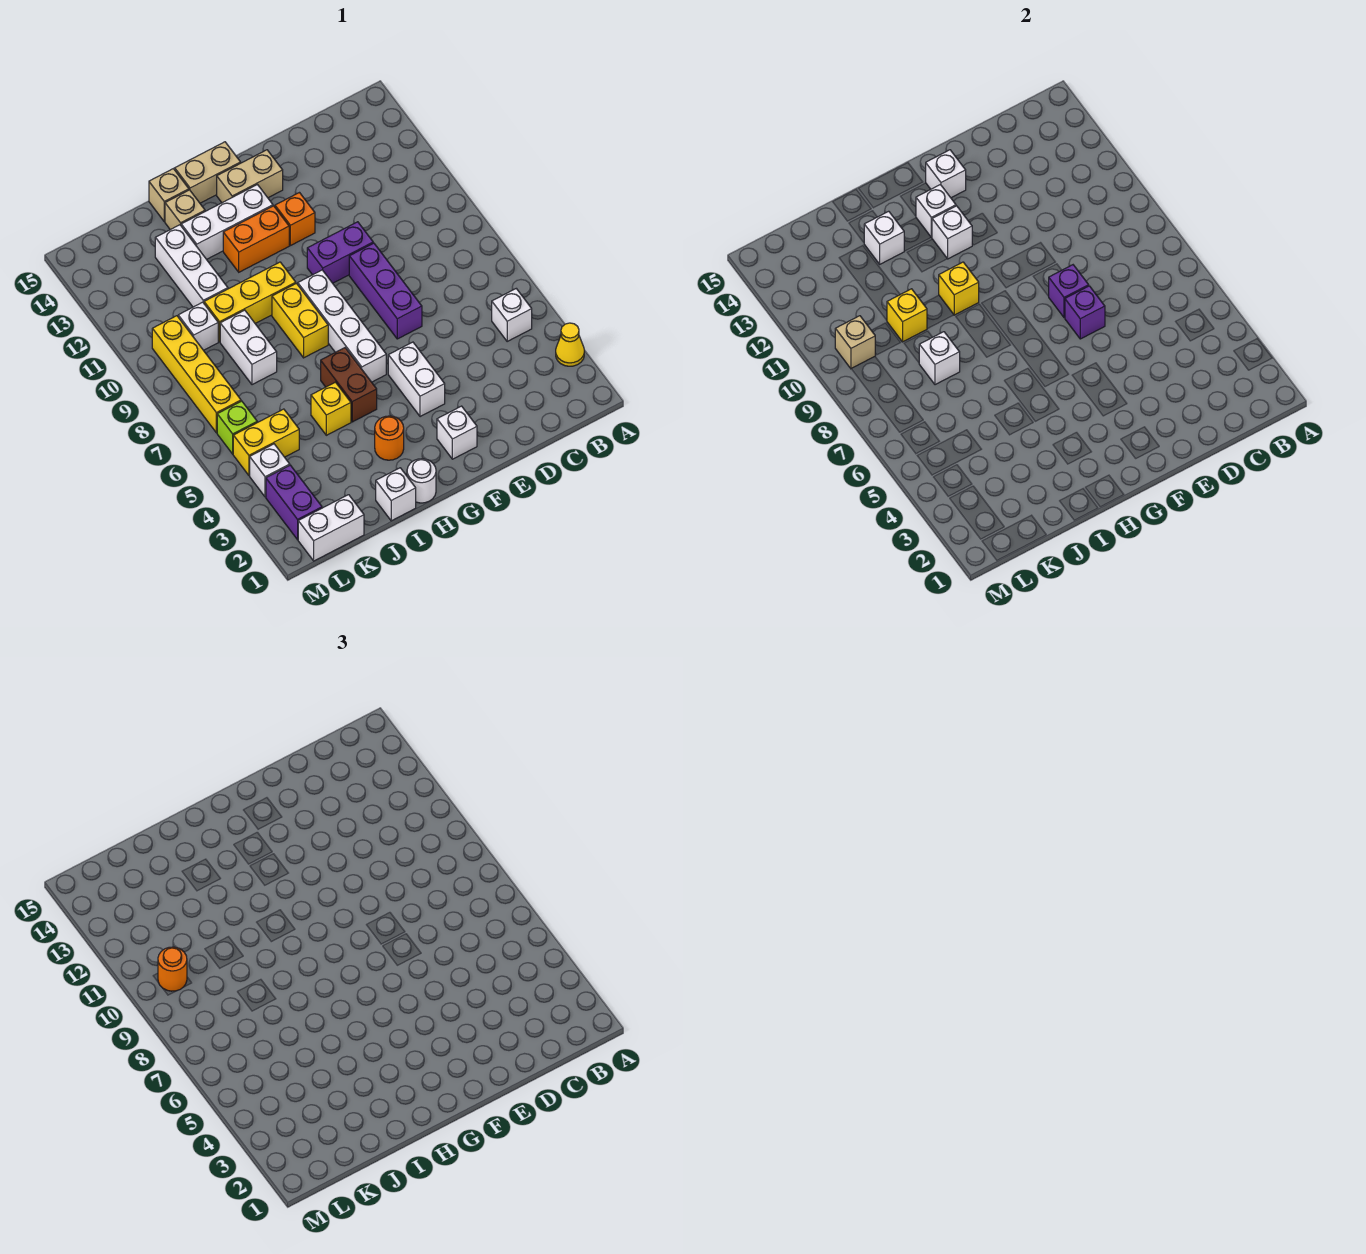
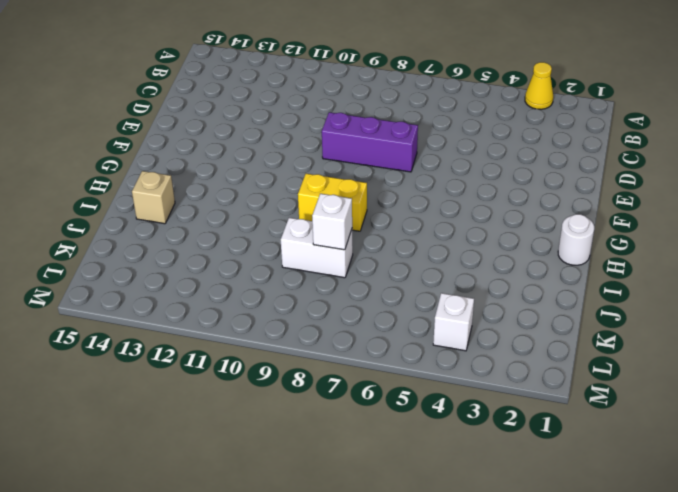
none -> white 1x1 brick [492,289,532,341]
none -> purple 1x2 brick [307,222,373,283]
none -> white 1x1 brick [437,406,477,459]
none -> white 1x2 brick [388,342,445,417]

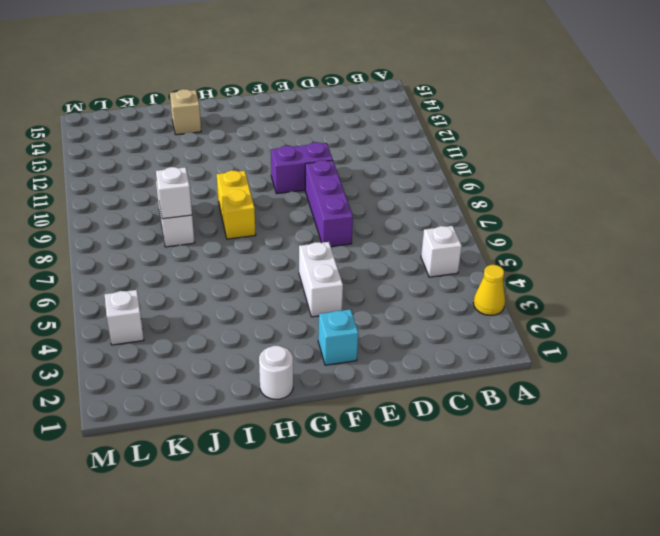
cyan 1x1 brick [318,309,358,365] -> white 1x1 brick [437,406,477,459]
none -> orange 1x1 brick [275,193,315,246]
none -> tan 1x2 brick [217,150,283,203]
none -> white 1x4 brick [298,270,386,382]
none -> orange 1x2 brick [223,206,289,272]

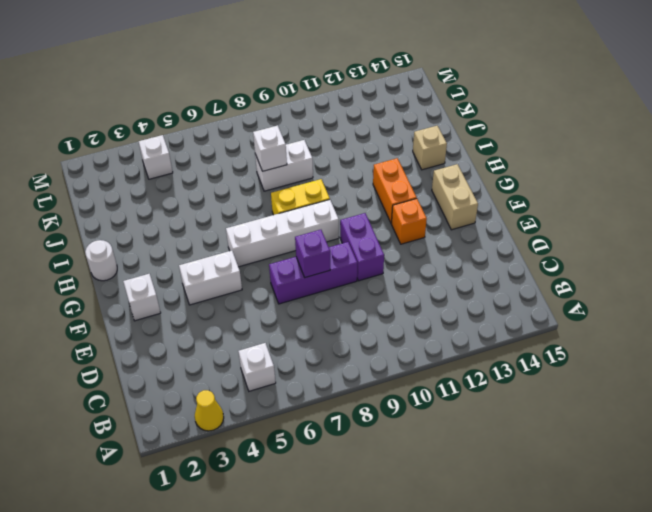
none -> white 1x3 brick [181,185,273,259]
none -> tan 1x2 brick [175,142,241,203]
none -> orange 1x1 round brick [375,416,404,460]
none -> brown 1x2 brick [321,348,377,422]

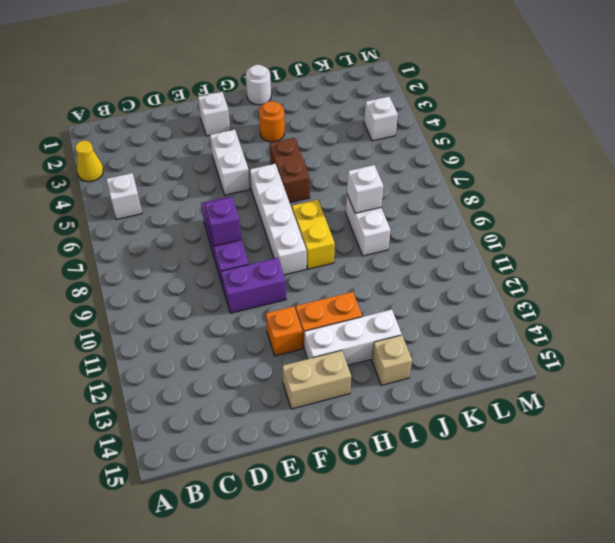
none -> tan 1x2 brick [175,142,241,203]
none -> yellow 1x3 brick [204,262,296,342]
none -> white 1x1 brick [376,468,416,521]
none -> yellow 1x1 brick [311,382,351,435]

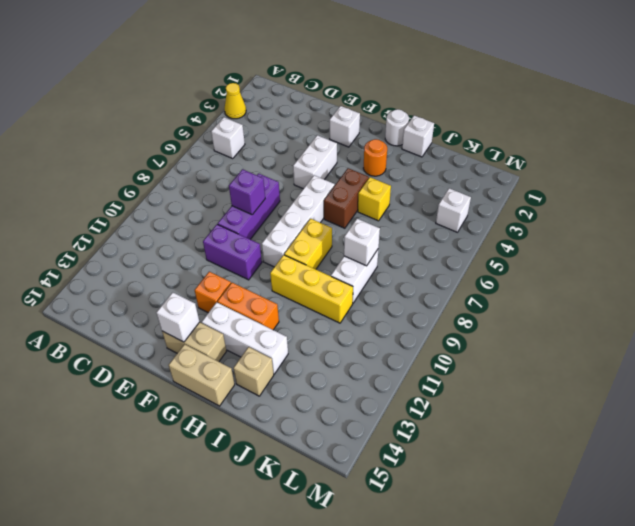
none -> tan 1x1 brick [149,169,189,222]
none -> white 1x3 brick [155,225,228,307]
none -> white 1x2 brick [298,495,364,561]
none -> yellow 1x2 brick [233,409,299,475]

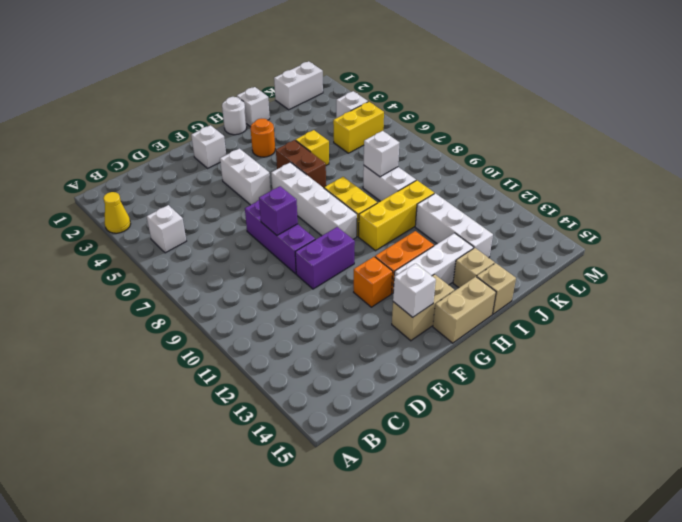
none -> white 1x1 brick [178,302,218,350]
none -> purple 1x2 brick [266,465,322,540]
none -> lime 1x1 brick [217,401,257,454]
none -> yellow 1x4 brick [152,316,241,433]

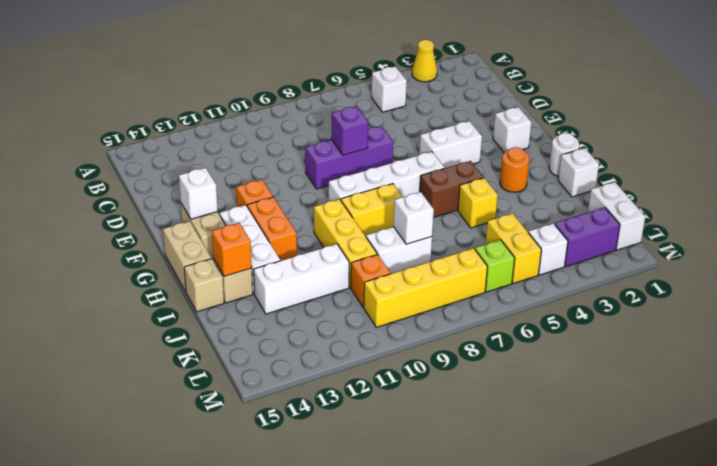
orange 1x1 brick [212,223,252,276] -> none
orange 1x1 brick [351,254,391,307] -> white 1x1 brick [178,302,218,350]
none -> purple 1x2 brick [307,222,373,283]
none -> purple 1x1 brick [1065,286,1105,339]
none -> white 1x1 brick [932,206,972,259]
none -> white 1x1 brick [916,185,956,238]

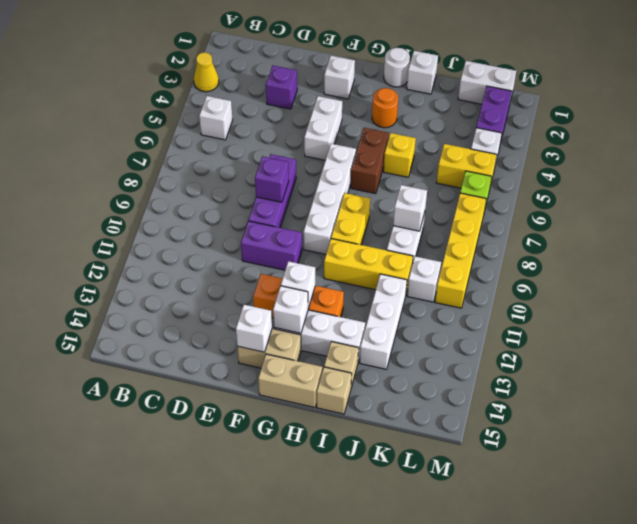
purple 1x1 brick [266,66,297,109] -> purple 1x1 brick moved to [1065,286,1105,339]
none -> yellow 1x1 brick [939,262,979,315]
none -> white 1x1 brick [864,211,904,264]
none -> yellow 1x1 brick [887,289,927,342]
none -> tan 1x1 brick [835,316,875,368]

